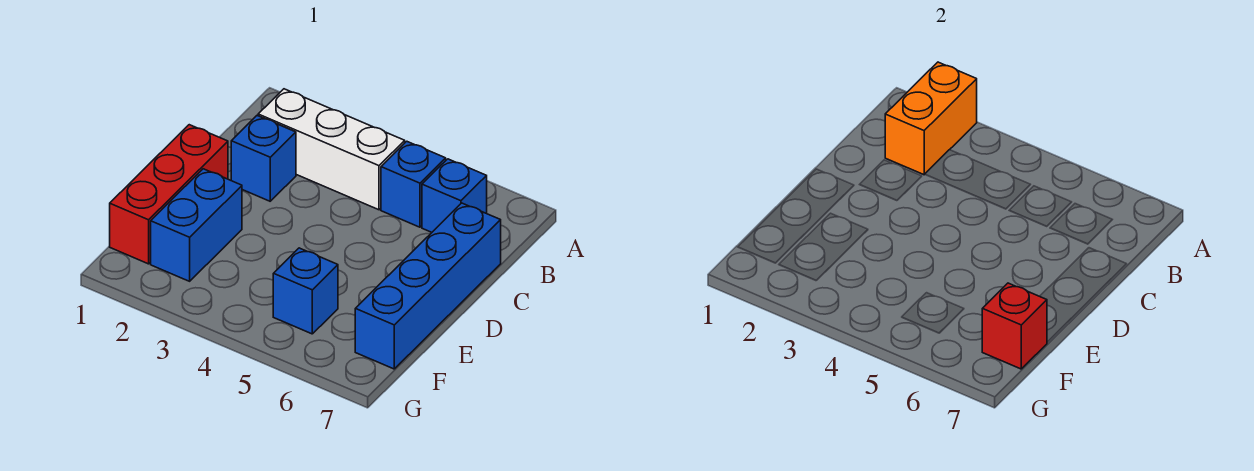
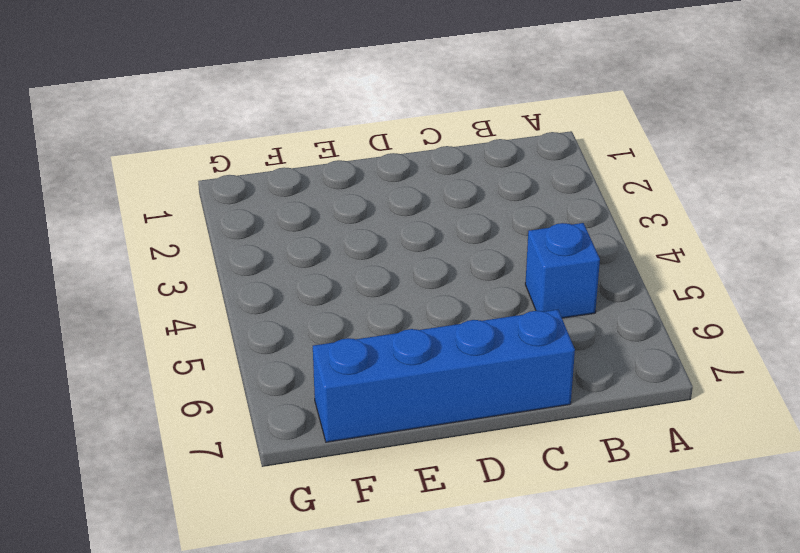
none -> white 1x3 brick [258,89,405,210]
none -> blue 1x1 brick [422,159,487,232]

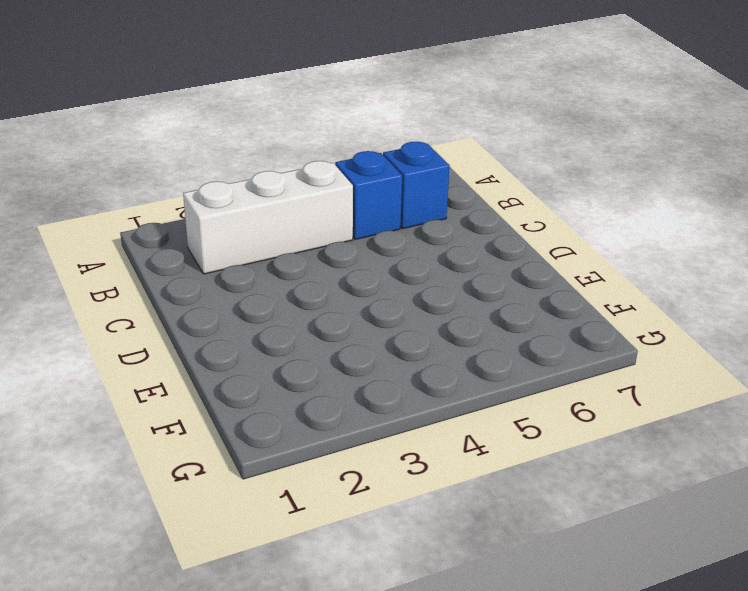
none -> blue 1x1 brick [231,116,296,201]
none -> blue 1x4 brick [355,203,501,369]

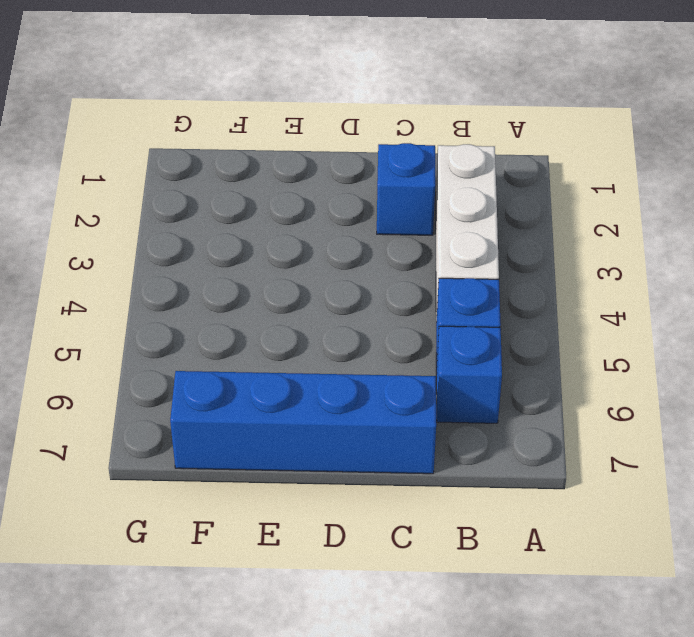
none -> red 1x3 brick [110,125,228,264]
none -> blue 1x2 brick [151,169,242,281]

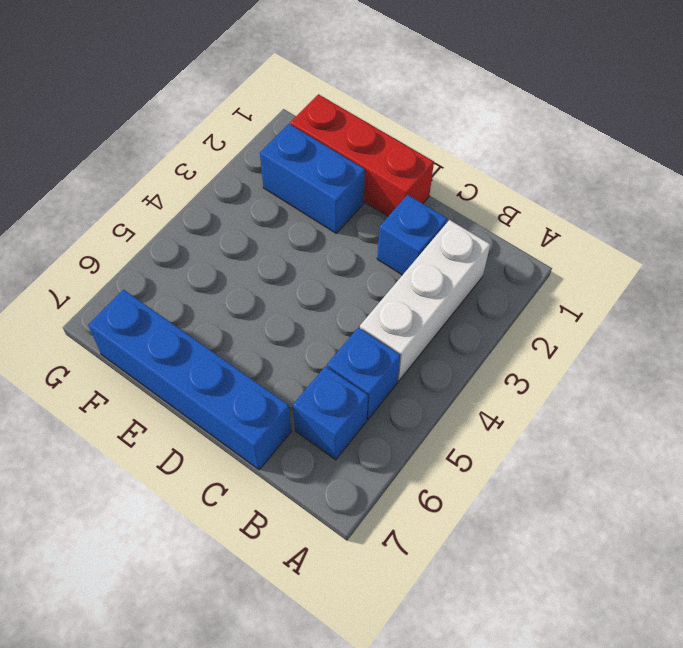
none -> blue 1x1 brick [273,248,338,334]
none -> orange 1x2 brick [885,62,977,175]

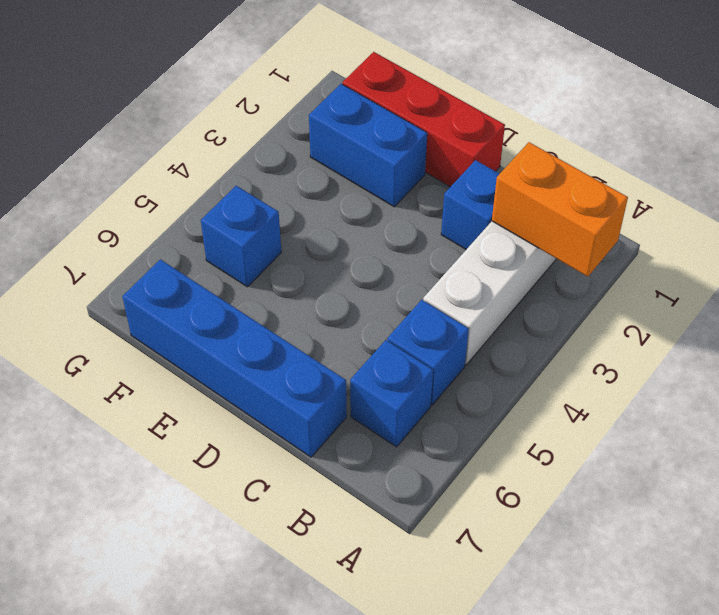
none -> red 1x1 brick [982,283,1047,369]

